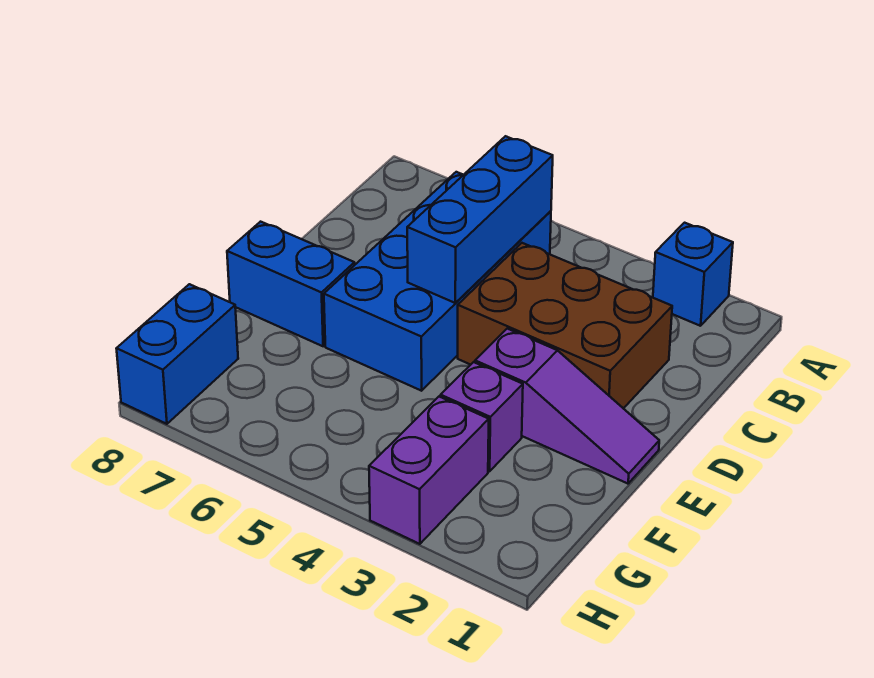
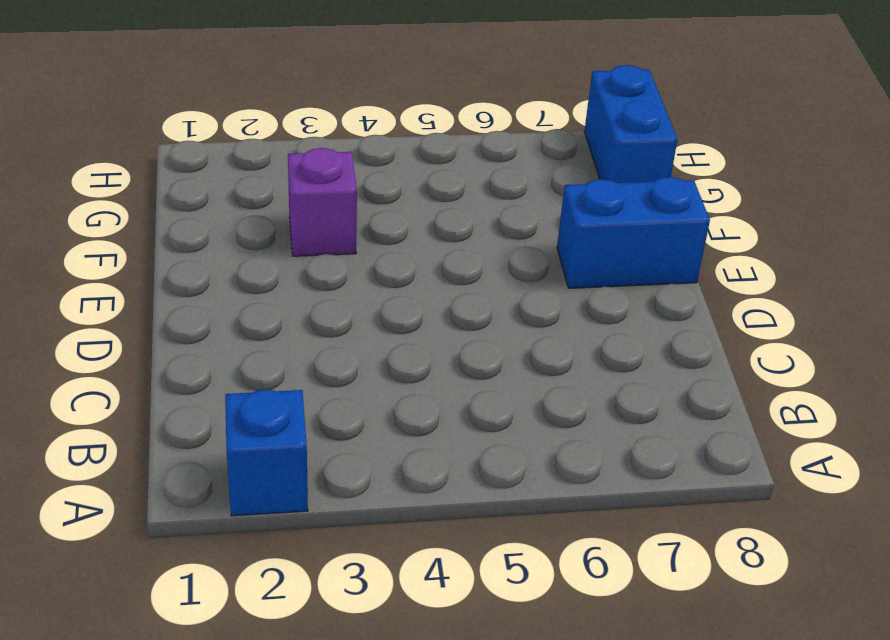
none -> blue 2x4 brick [324,172,551,391]
none -> brown 2x3 brick [458,243,672,409]

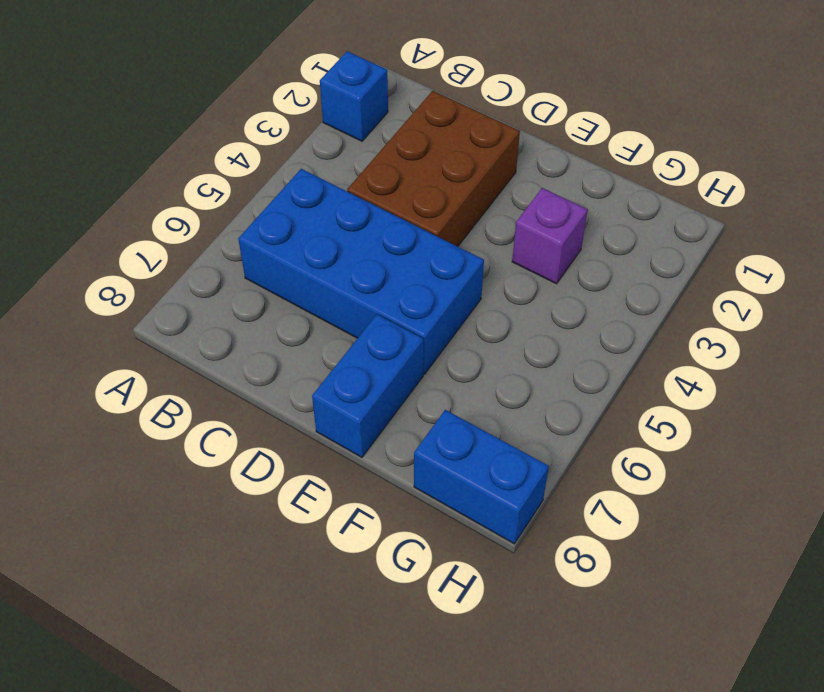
none -> purple 1x3 slope [475,329,659,484]
none -> purple 1x2 brick [369,397,489,544]

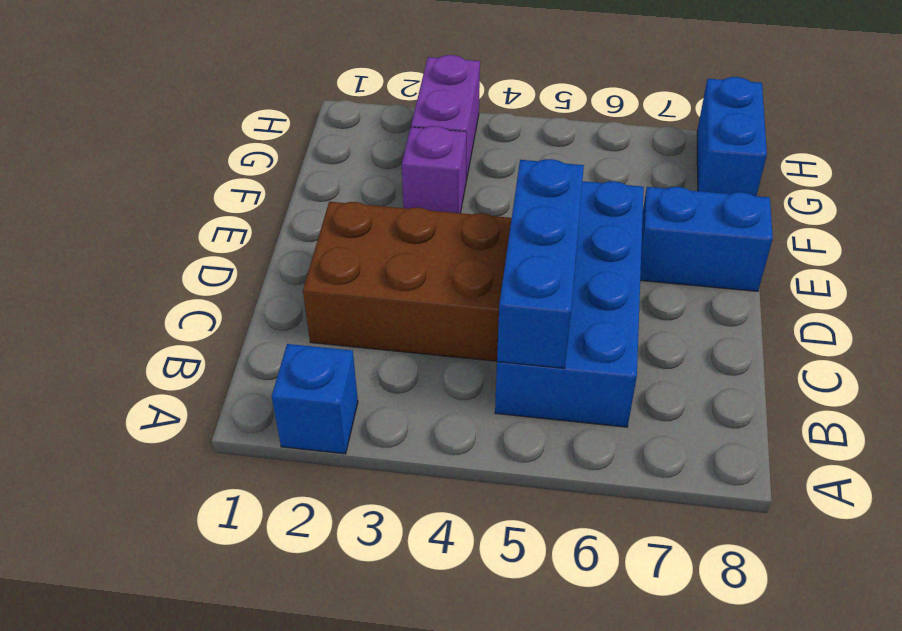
none -> purple 1x3 slope [475,329,659,484]

